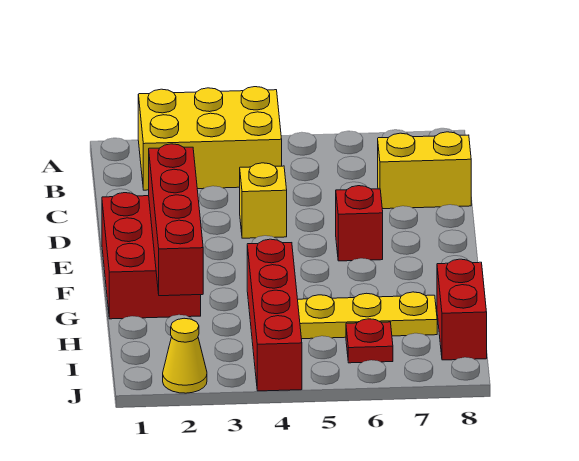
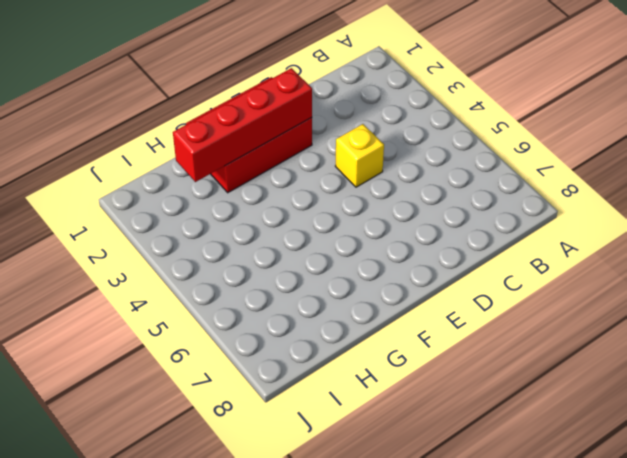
none -> yellow 2x3 brick [138,87,282,190]
none -> yellow 1x2 brick [378,132,471,209]

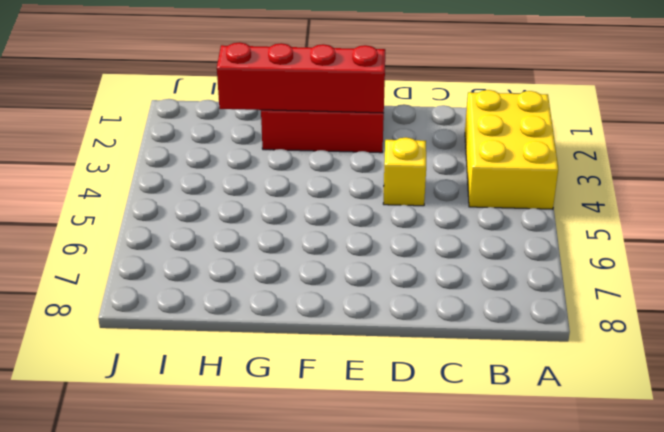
none -> yellow 1x2 brick [378,132,471,209]
none -> red 1x1 brick [336,186,383,261]

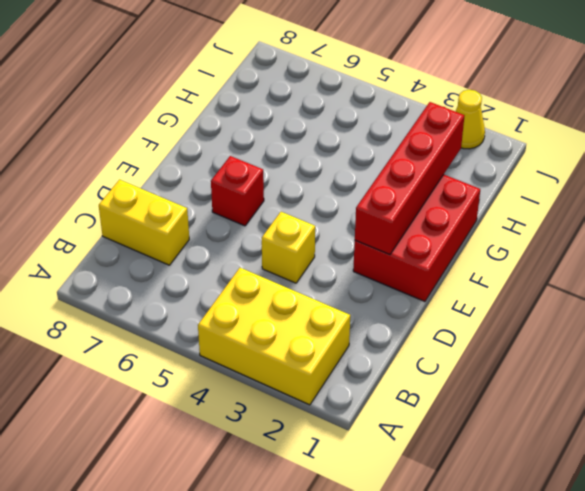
none -> red 1x4 brick [247,239,302,391]
none -> yellow 1x3 plate [298,292,437,339]

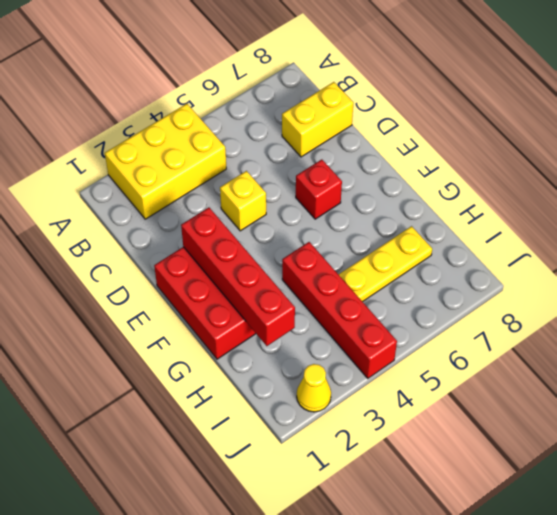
none -> red 1x2 brick [437,259,487,360]
none -> red 1x1 plate [346,319,393,363]

